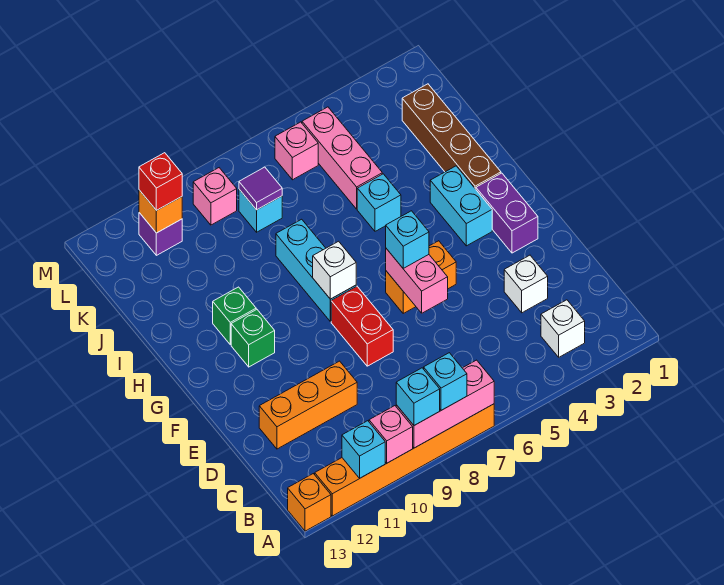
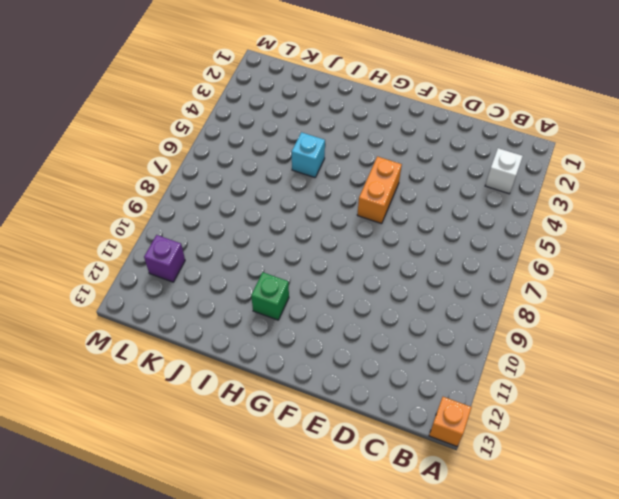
none -> orange 1x6 brick [315,404,494,516]
none -> white 1x1 brick [504,255,548,313]
none -> orange 1x3 brick [259,361,357,449]
none -> red 1x2 brick [331,286,393,366]

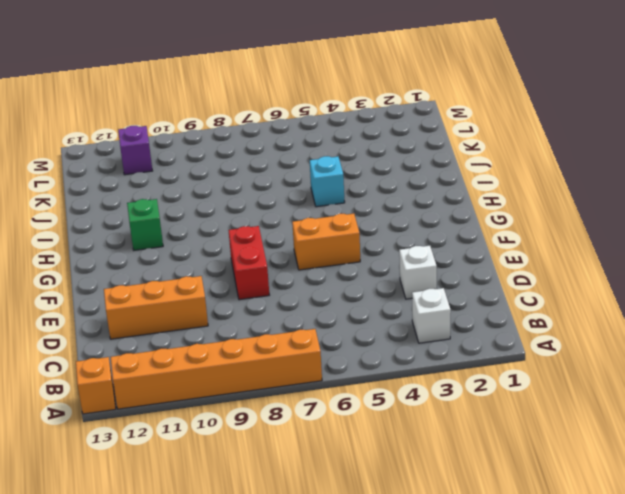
none -> purple 1x2 brick [476,173,538,253]
none -> cyan 1x2 brick [430,166,492,246]
none -> cyan 1x3 brick [276,219,356,322]
none -> green 1x1 brick [231,309,275,367]

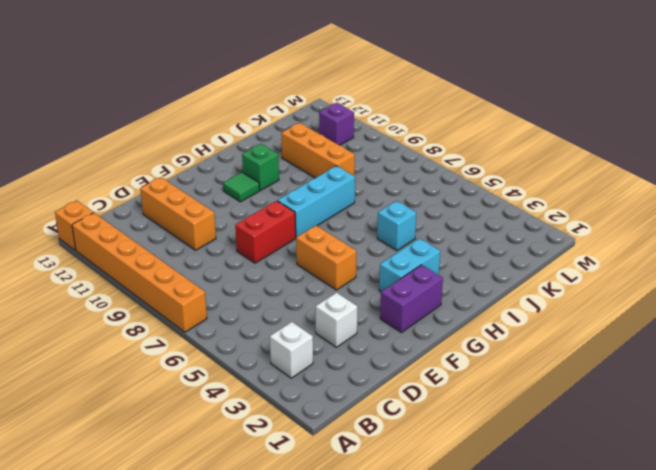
green 1x1 tile [223,172,259,202] -> green 1x1 brick [231,309,275,367]
orange 1x3 brick [281,123,355,178] -> none
none -> brown 1x4 brick [402,84,501,189]
none -> pink 1x3 brick [302,107,382,209]
none -> cyan 1x1 brick [239,189,282,232]
none -> pink 1x1 brick [275,122,318,180]

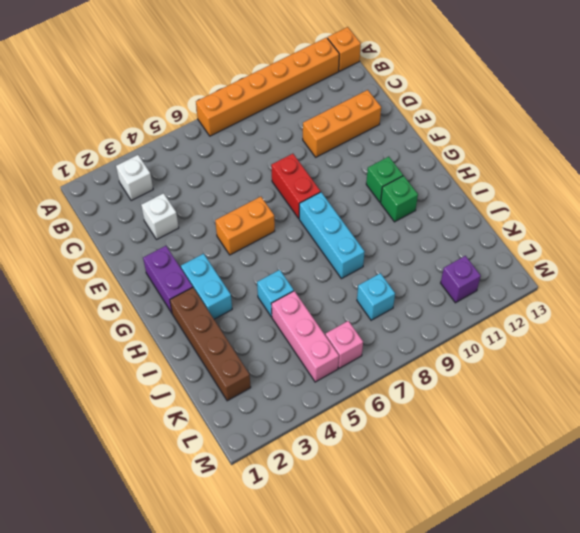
none -> pink 1x1 brick [193,168,237,225]
none -> pink 1x3 brick [396,360,494,448]
none -> pink 1x1 brick [369,406,413,463]
none -> cyan 1x1 brick [342,421,385,478]

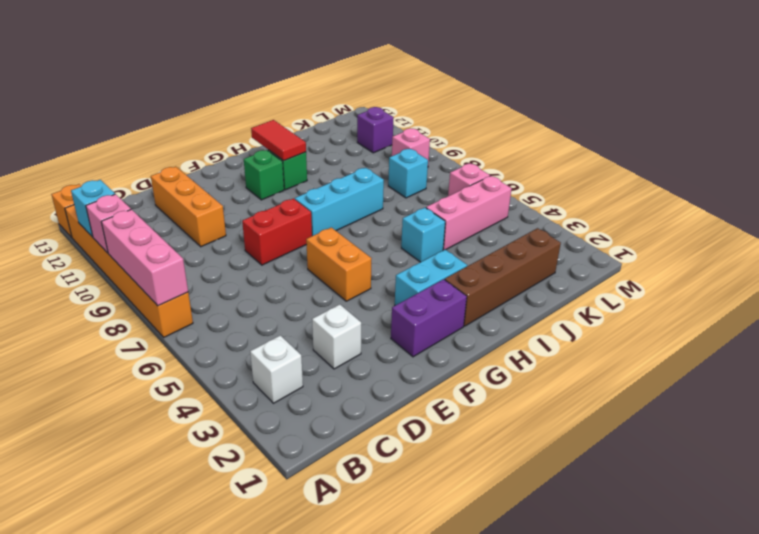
red 1x2 tile [251,120,306,161] -> none
none -> pink 1x2 brick [386,249,448,313]
none -> white 1x1 brick [313,241,356,299]
none -> purple 1x1 tile [239,167,282,210]
none -> orange 1x1 brick [139,190,182,233]

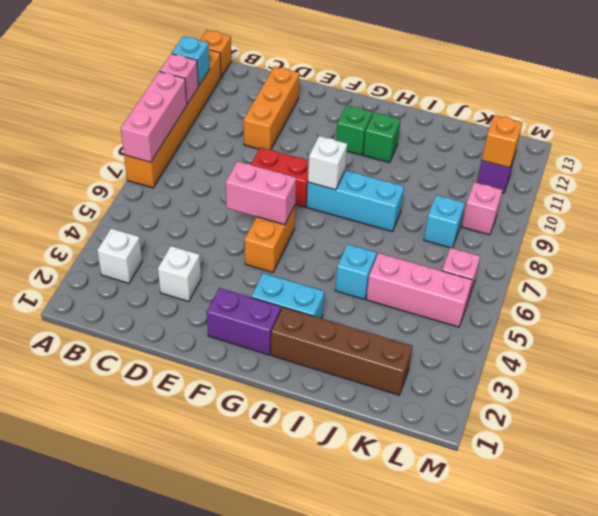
none -> purple 1x1 tile [239,167,282,210]
none -> cyan 1x1 brick [424,353,467,410]
none -> cyan 1x1 brick [396,368,440,425]
none -> cyan 1x1 brick [386,211,429,268]

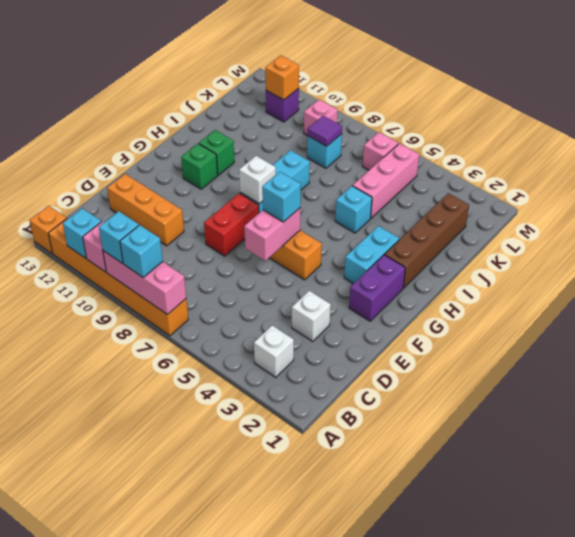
none -> red 1x1 brick [139,153,182,211]

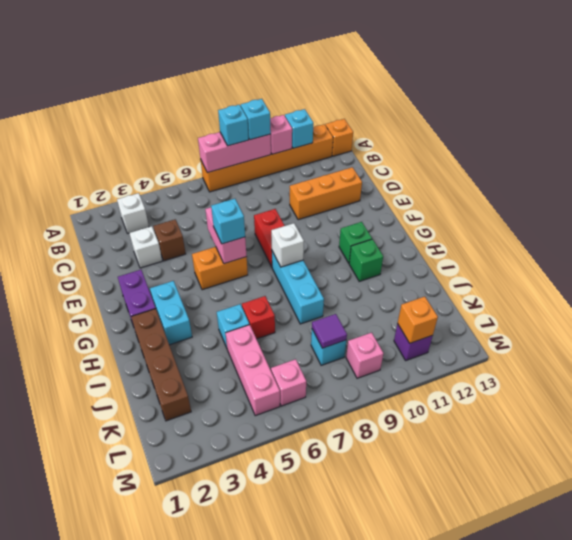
brown 1x1 brick [153,219,186,261] -> none
red 1x1 brick [242,296,275,339] -> red 1x1 brick moved to [139,153,182,211]

